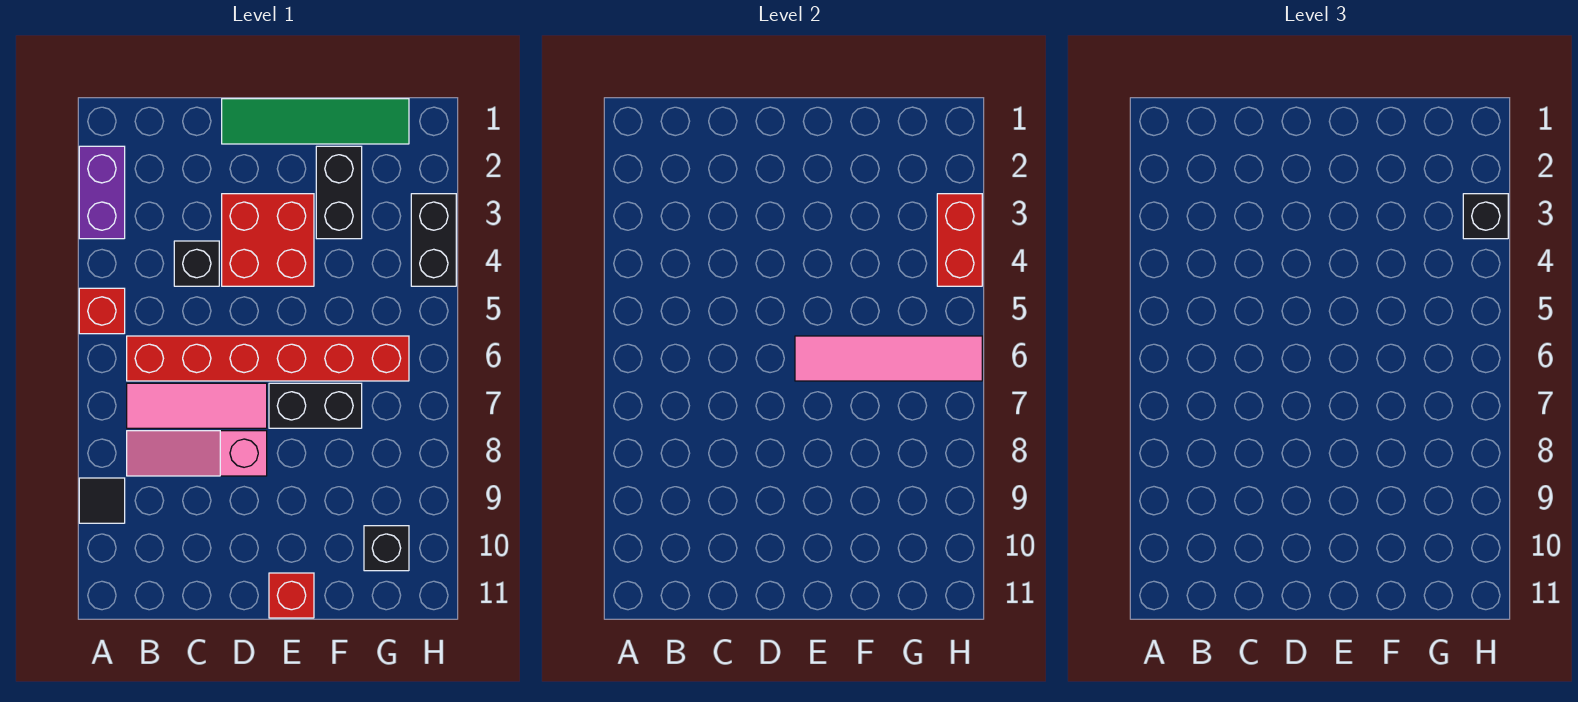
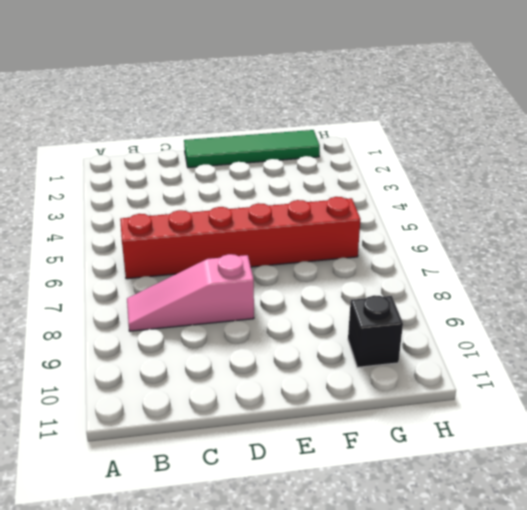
none -> purple 1x2 brick [79,146,125,239]
none -> red 1x1 brick [79,288,125,334]
none -> black 1x1 tile [79,478,125,523]

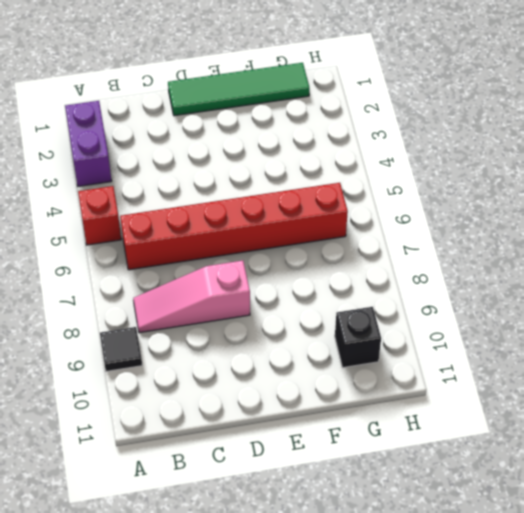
none -> pink 1x3 tile [127,383,267,428]
none -> black 1x1 brick [174,241,219,286]
none -> red 2x2 brick [222,194,314,286]

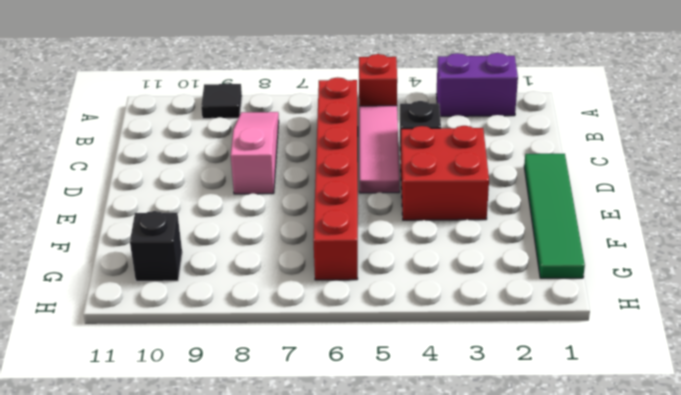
pink 1x3 tile [359,106,400,193] -> pink 1x3 tile moved to [127,383,267,428]
none -> black 1x2 brick [269,383,362,428]
none -> red 1x1 brick [269,573,314,618]
none -> black 1x2 brick [316,146,362,239]

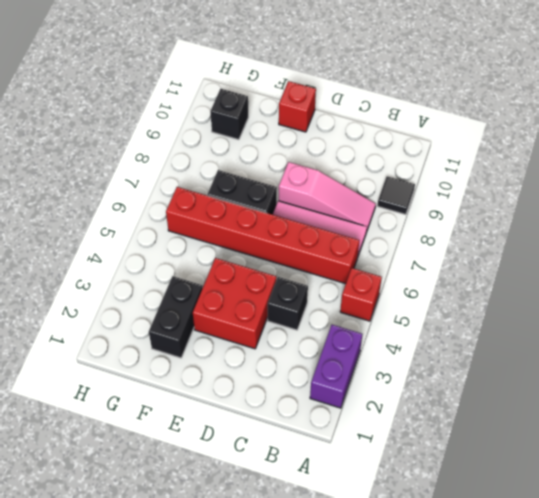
none -> green 1x4 tile [222,99,409,144]
none -> black 1x2 brick [411,194,456,286]
none -> pink 1x4 tile [795,336,982,381]

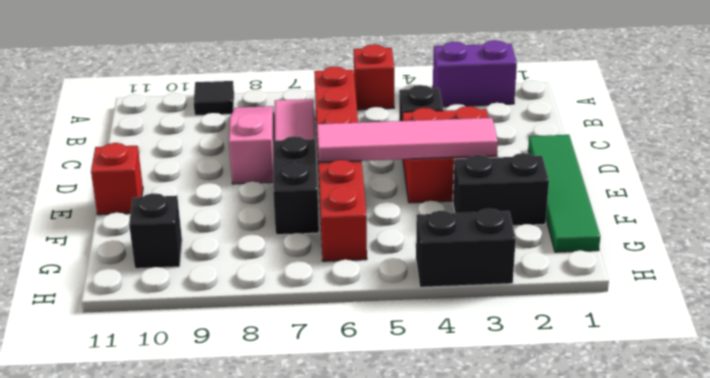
pink 1x4 tile [317,118,498,162] -> pink 1x4 tile turned to [795,336,982,381]
none -> red 1x2 brick [937,194,982,286]
none -> black 1x1 brick [1463,194,1508,239]

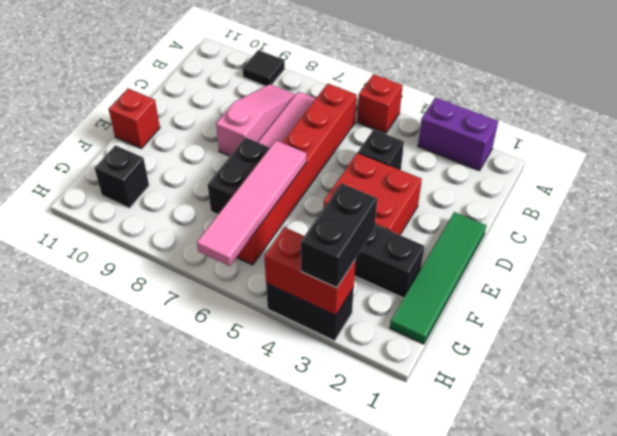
black 1x2 brick [301,183,377,288] -> black 1x1 brick [1463,194,1508,239]

